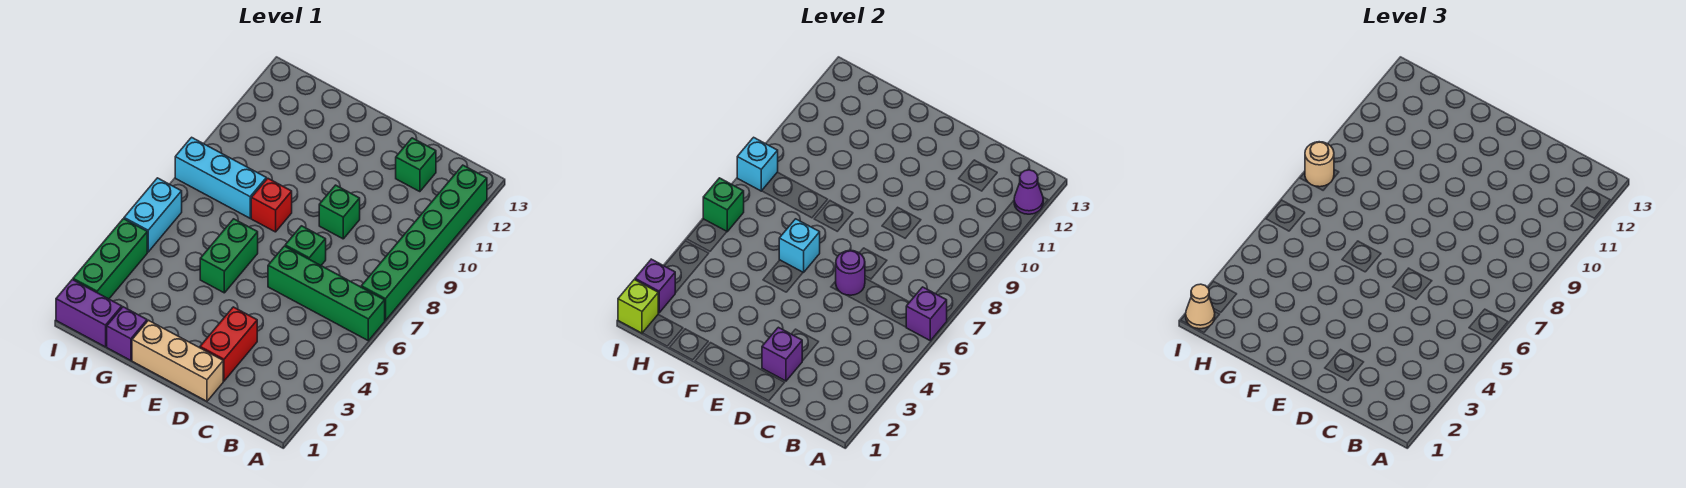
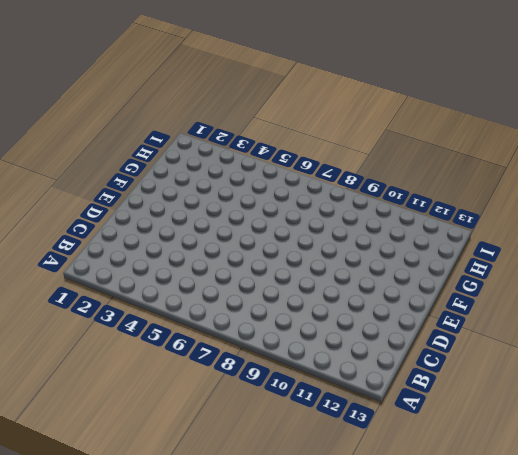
none -> green 1x4 brick [268,246,385,341]
none -> green 1x6 brick [361,165,487,320]
none -> green 1x1 brick [396,138,436,192]

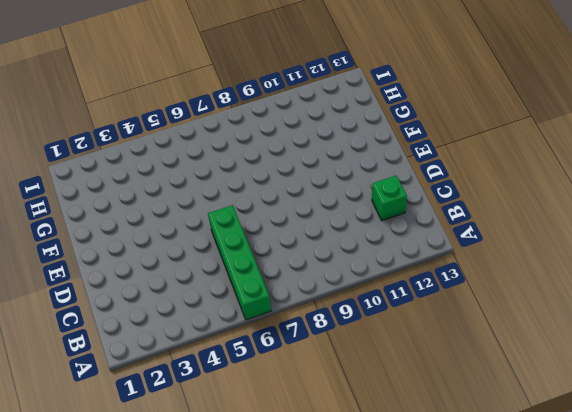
none -> green 1x6 brick [361,165,487,320]
none -> tan 1x3 brick [132,320,223,401]
none -> red 1x2 brick [200,307,257,381]

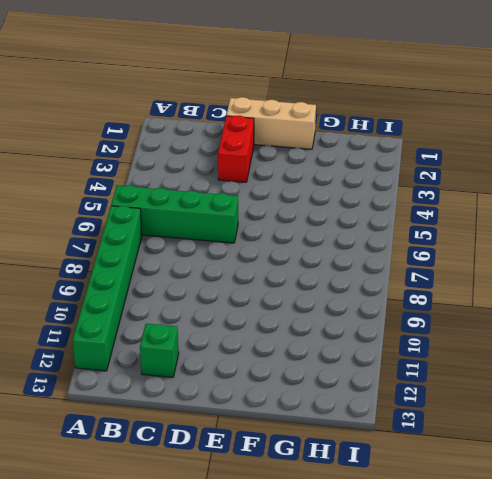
none -> green 1x1 brick [285,226,326,265]
none -> green 1x1 brick [319,185,360,239]
none -> green 1x2 brick [200,219,258,293]

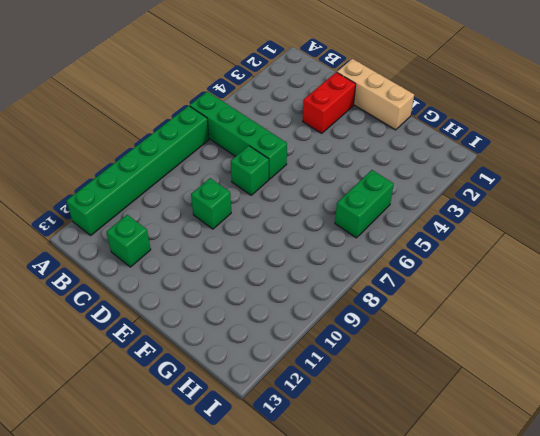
green 1x2 brick [335,170,394,238] -> green 1x2 brick moved to [200,219,258,293]
none -> red 1x1 brick [251,178,292,232]
none -> purple 1x1 brick [107,307,147,360]
none -> cyan 1x3 brick [175,137,266,218]

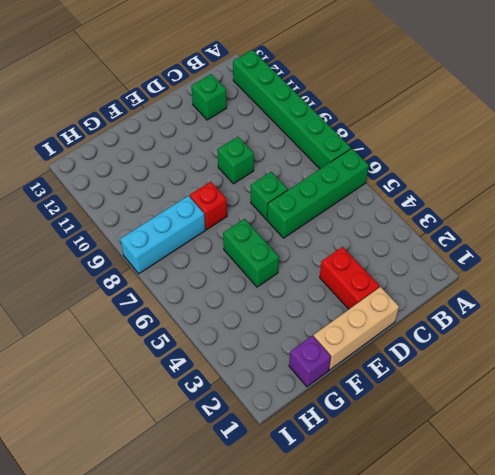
none -> purple 1x2 brick [56,280,122,347]
none -> green 1x3 brick [73,219,147,299]
none -> cyan 1x2 brick [124,178,182,252]

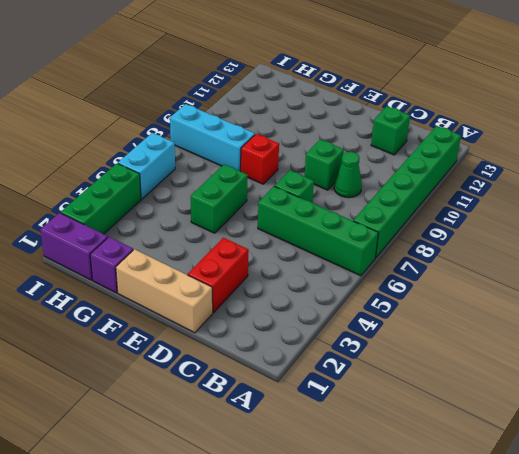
green 1x1 cone [334,152,362,198] -> none
none -> purple 1x1 brick [906,287,947,341]
none -> purple 1x1 cone [1014,170,1043,214]
none -> purple 1x1 brick [762,327,802,381]

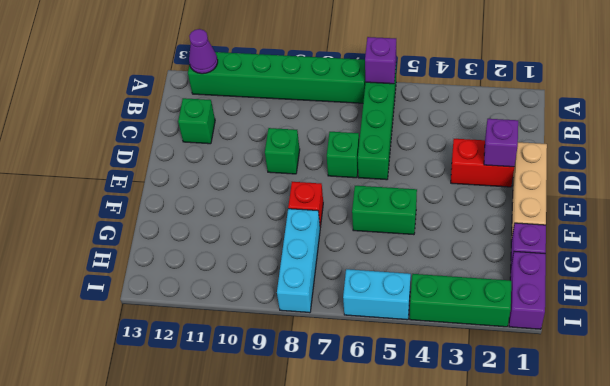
none -> purple 1x1 round brick [836,250,865,295]
none -> cyan 1x1 brick [779,219,820,273]
none -> lime 1x1 brick [618,280,658,333]

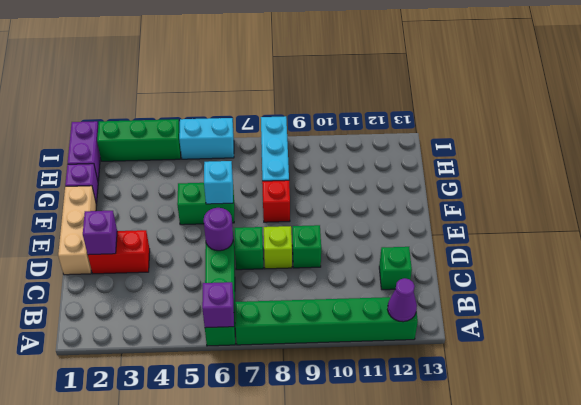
lime 1x1 brick [264,226,292,269] -> lime 1x1 brick moved to [618,280,658,333]
none -> purple 1x1 brick [635,259,675,313]
none -> green 1x1 brick [703,178,744,232]
none -> cyan 1x1 brick [737,137,778,191]

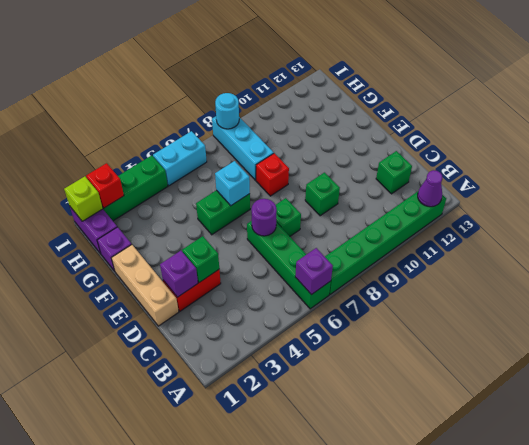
green 1x1 brick [182,236,219,282] -> green 1x1 brick moved to [703,178,744,232]
red 1x1 brick [86,163,124,208] -> purple 1x1 brick [635,259,675,313]
cyan 1x1 round brick [215,93,239,129] -> cyan 1x1 brick [737,137,778,191]
none -> tan 1x1 cone [1186,284,1215,329]
none -> tan 1x1 round brick [1305,142,1334,187]

